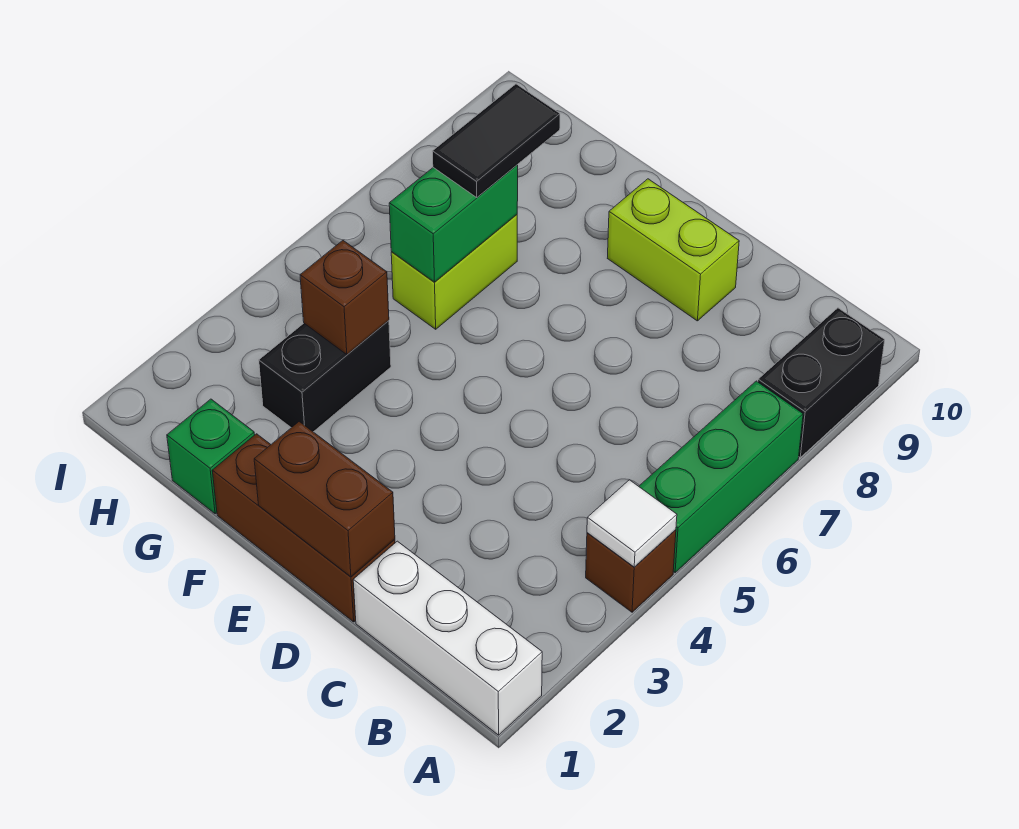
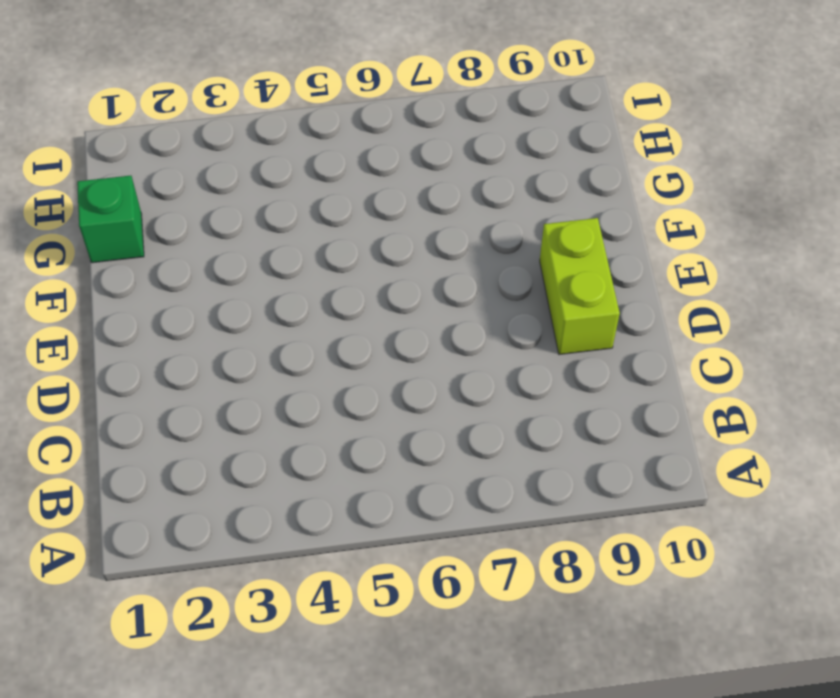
none -> white 1x3 brick [353,541,542,735]
none -> brown 1x1 brick [586,530,676,612]
none -> green 1x3 brick [639,381,803,573]

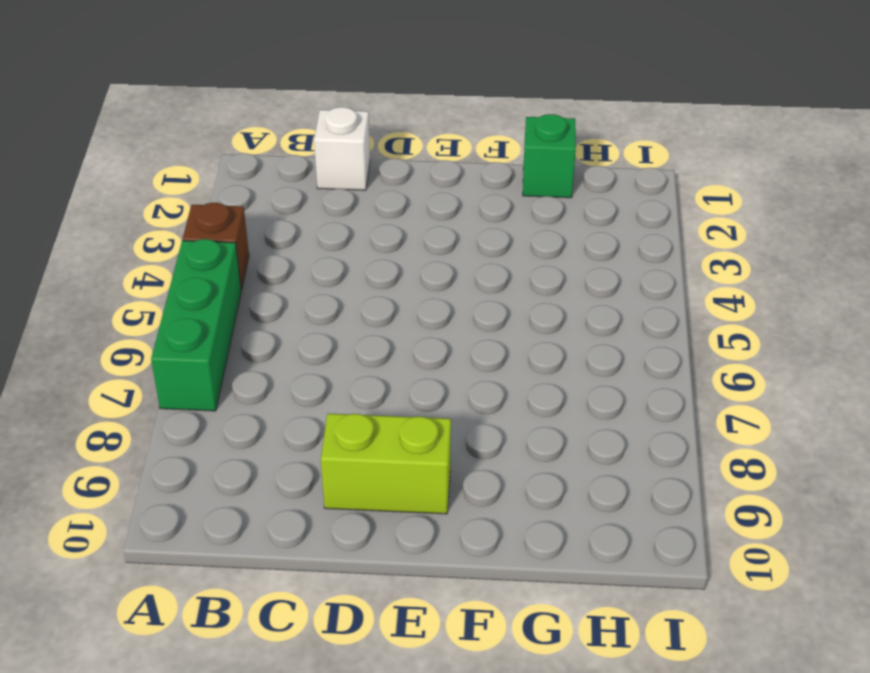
white 1x1 brick [314,107,370,190] -> white 1x3 brick [353,541,542,735]
none -> black 1x2 brick [758,308,885,457]
none -> brown 1x3 brick [212,434,395,622]
none -> black 1x2 brick [259,320,391,432]

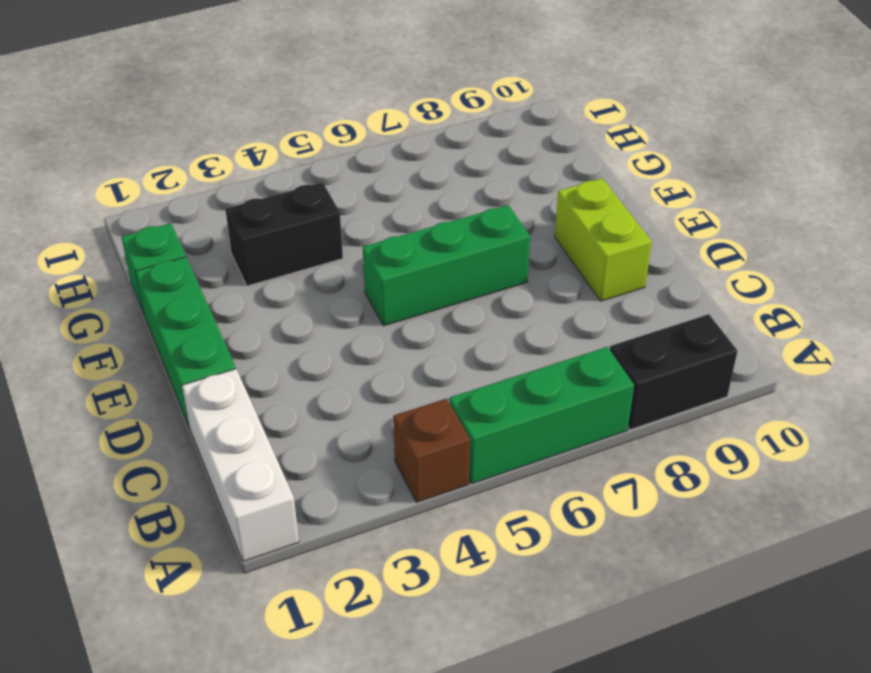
green 1x3 brick [135,257,236,428] -> brown 1x3 brick [212,434,395,622]
green 1x3 brick [363,205,530,326] -> none
none -> lime 1x2 brick [391,215,517,329]
none -> white 1x1 tile [587,480,677,567]
none -> brown 1x2 brick [254,422,395,577]

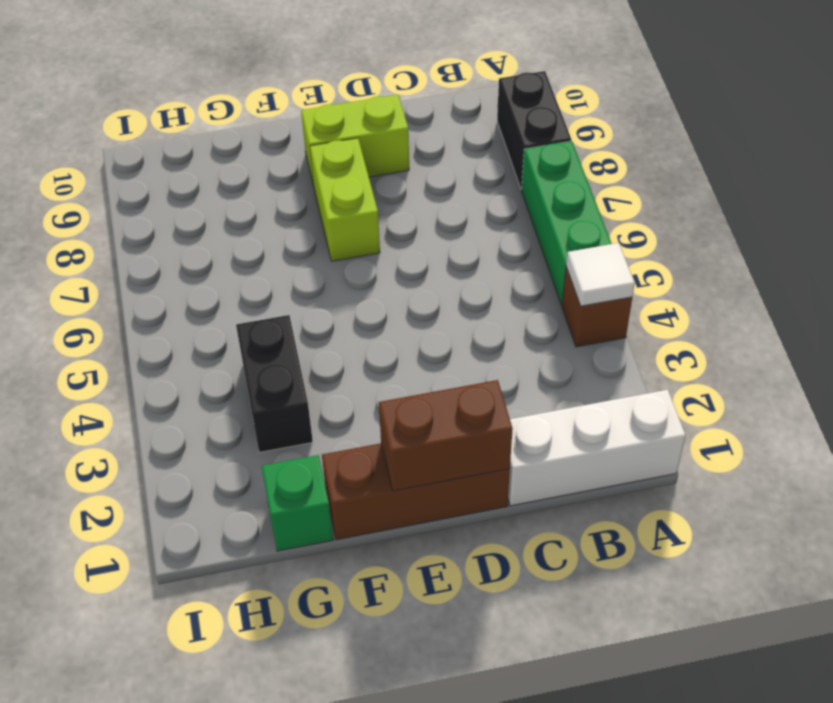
lime 1x2 brick [310,138,380,261] -> lime 1x2 brick moved to [391,215,517,329]
none -> brown 1x1 brick [300,241,389,355]
none -> green 1x2 brick [389,165,518,282]
none -> black 1x2 tile [432,84,560,197]

